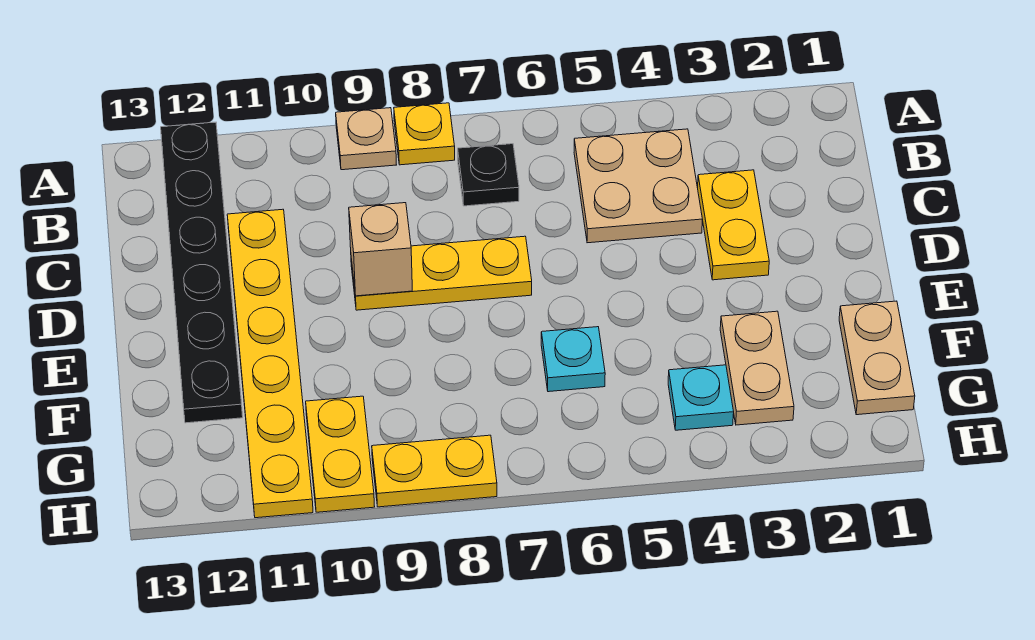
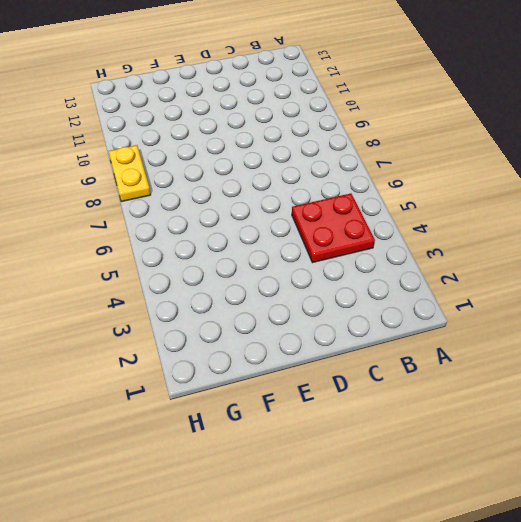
red 2x2 plate [292,194,375,263] -> tan 2x2 plate [574,129,703,243]
none -> yellow 1x1 plate [394,103,455,165]
none -> tan 1x1 plate [336,108,396,170]
none -> black 1x6 plate [161,122,243,423]

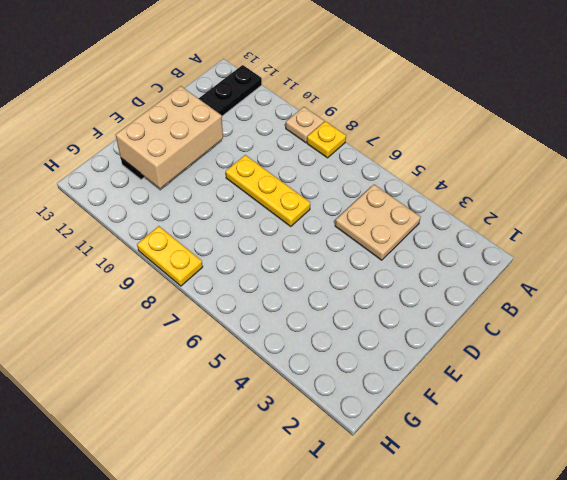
tan 2x3 brick [116,86,223,188] -> none
none -> black 1x1 plate [458,144,519,206]
none -> yellow 1x2 plate [698,170,769,280]
none -> yellow 1x6 plate [227,209,313,518]

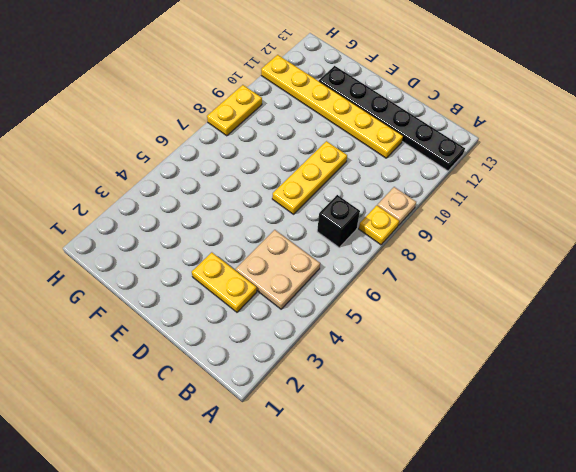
black 1x1 brick [317,195,360,247] -> black 1x1 plate [458,144,519,206]
none -> tan 1x2 plate [839,301,915,415]
none -> tan 1x2 plate [720,311,794,425]
none -> cyan 1x1 plate [541,327,605,392]

